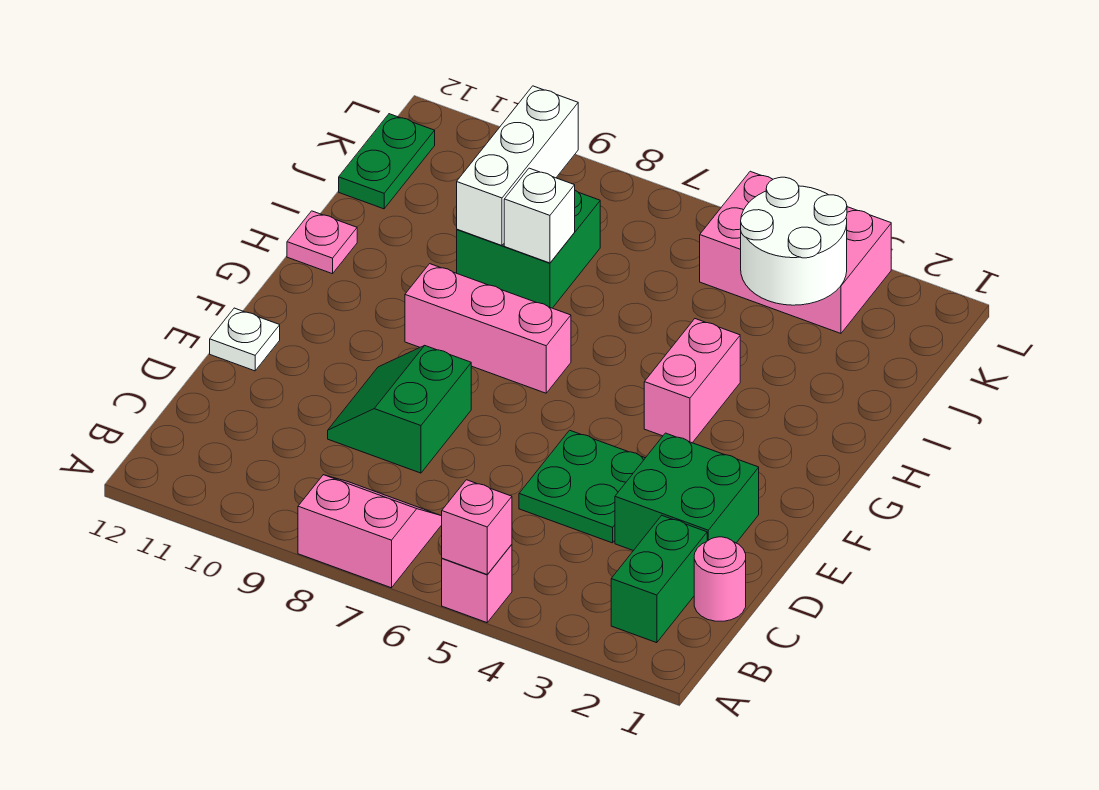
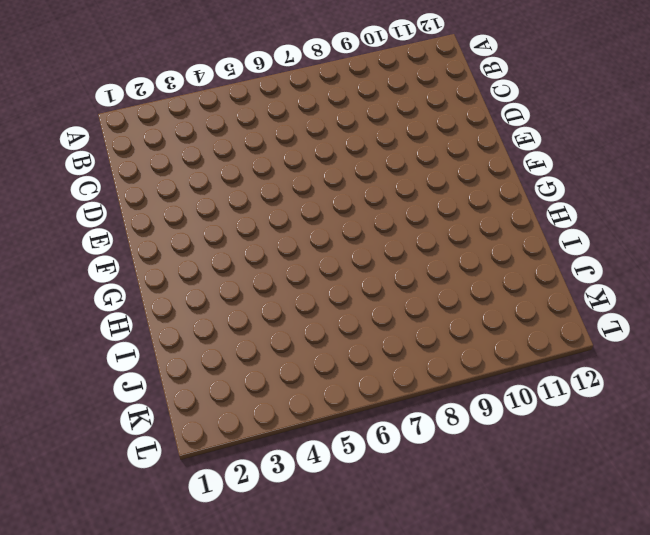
none -> pink 1x1 brick [442,545,512,623]
none -> pink 2x2 slope [298,475,442,588]
none -> green 1x2 brick [611,516,707,643]

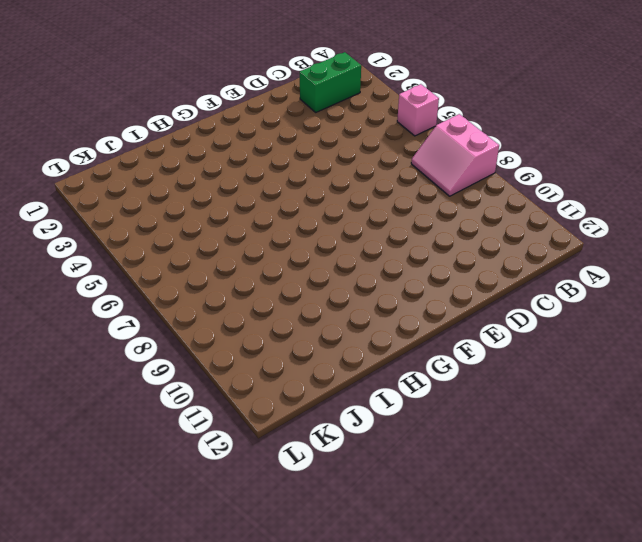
none -> pink 1x1 round brick [694,537,746,621]
none -> green 2x2 brick [615,433,759,551]
none -> green 2x2 plate [519,430,645,543]

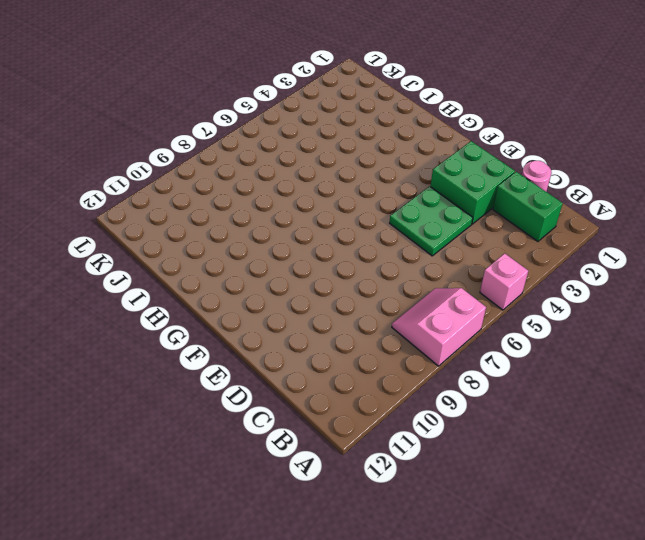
none -> green 2x2 slope [328,346,471,473]
none -> white 1x1 plate [210,308,280,371]
none -> pink 1x2 brick [644,319,740,443]

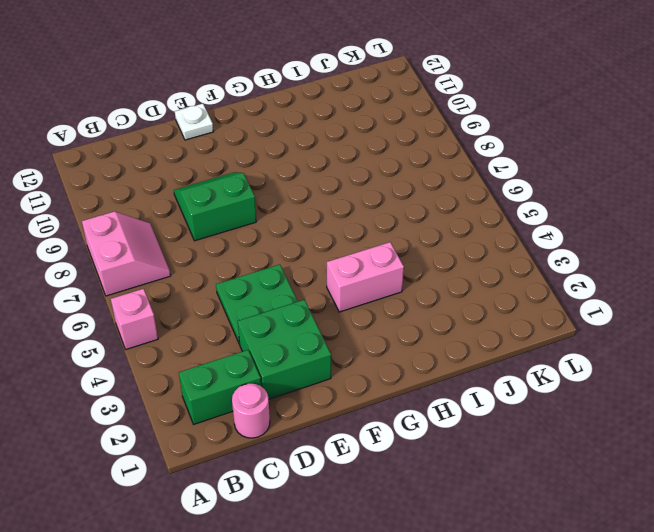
none -> pink 1x3 brick [405,264,571,393]
none -> pink 1x1 plate [287,211,357,274]
none -> green 2x2 brick [457,191,600,308]

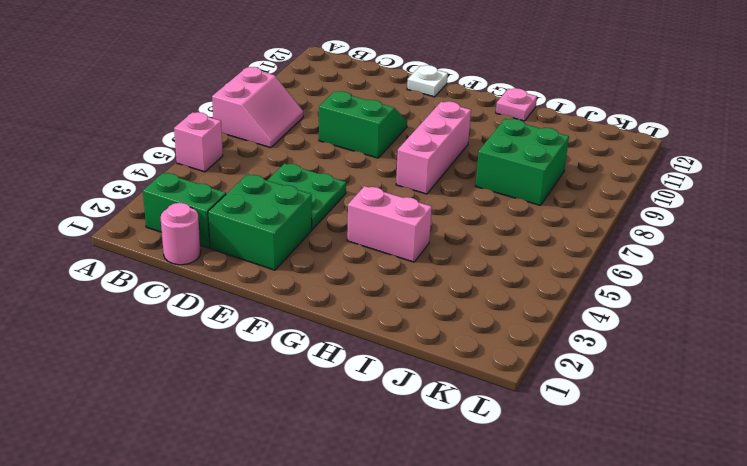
none -> green 1x2 plate [339,114,435,209]
none -> pink 2x3 brick [700,171,891,333]
none -> pink 1x1 brick [442,480,512,575]

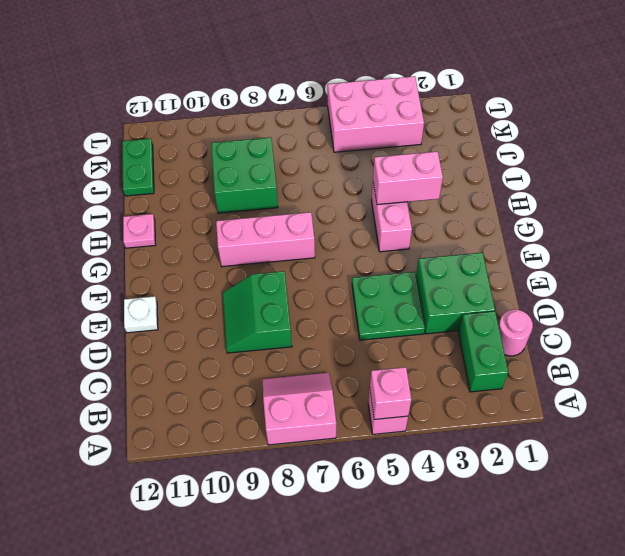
pink 1x2 brick [373,151,443,205] -> none
none -> white 1x1 brick [504,168,575,263]
none -> white 1x3 brick [457,86,578,245]
none -> white 2x2 round brick [741,177,847,305]

